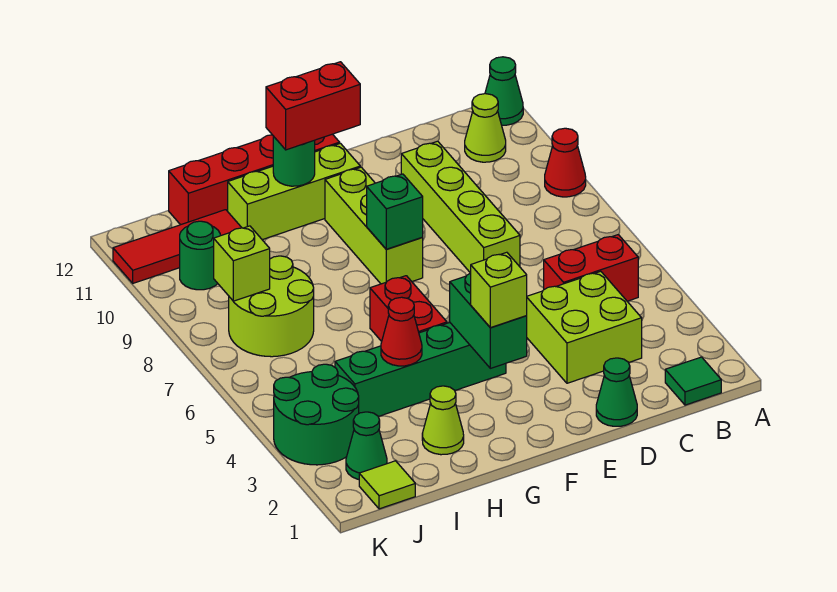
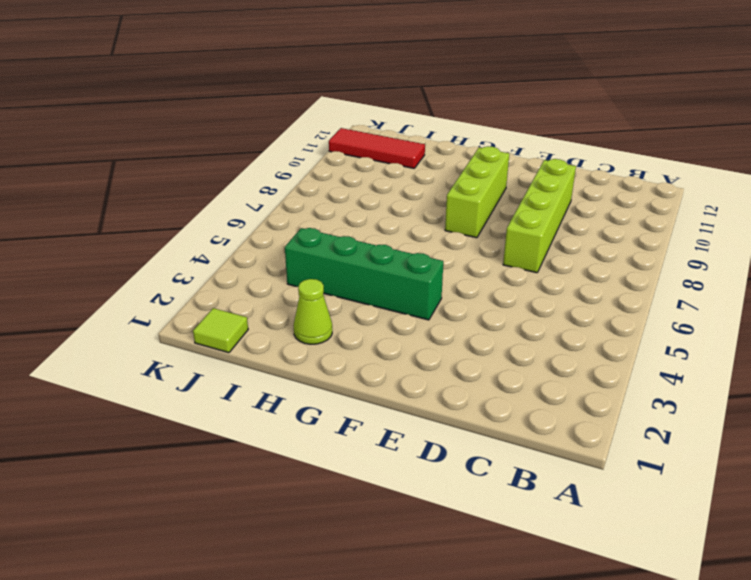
none -> red 1x1 cone [545,128,586,197]
none -> green 1x1 cone [485,57,523,125]
none -> green 1x1 tile [665,357,721,405]

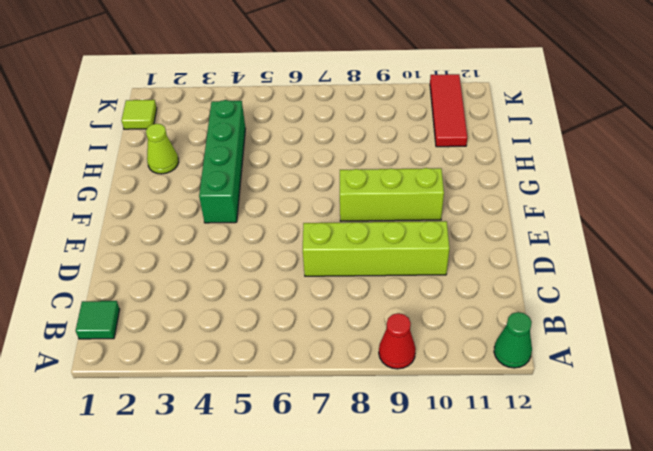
none -> red 1x2 brick [544,235,638,301]
none -> lime 1x1 cone [465,94,506,162]
none -> lime 2x2 brick [527,271,642,383]

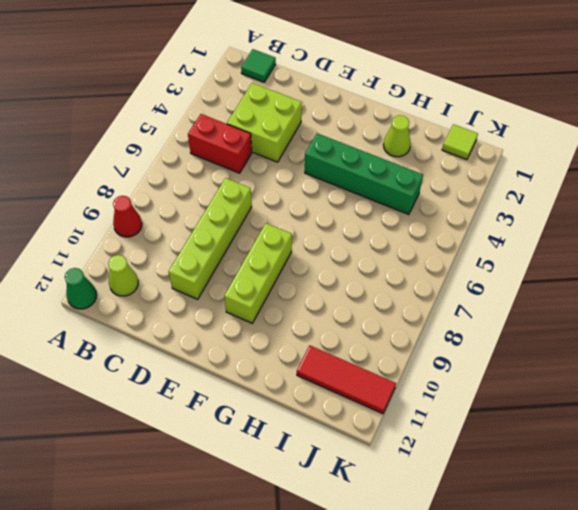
none -> green 1x1 cone [596,358,637,426]
none -> lime 1x3 brick [228,143,360,240]
none -> red 1x4 brick [169,134,340,225]

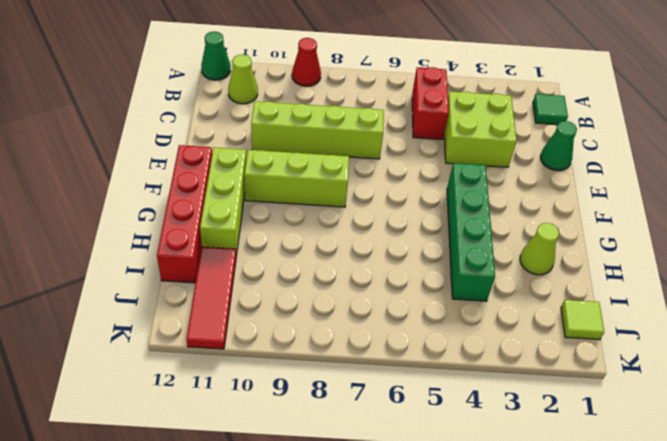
none -> red 1x2 brick [370,276,447,341]
none -> lime 2x2 round brick [229,256,314,357]
none -> green 1x1 cone [346,412,387,479]

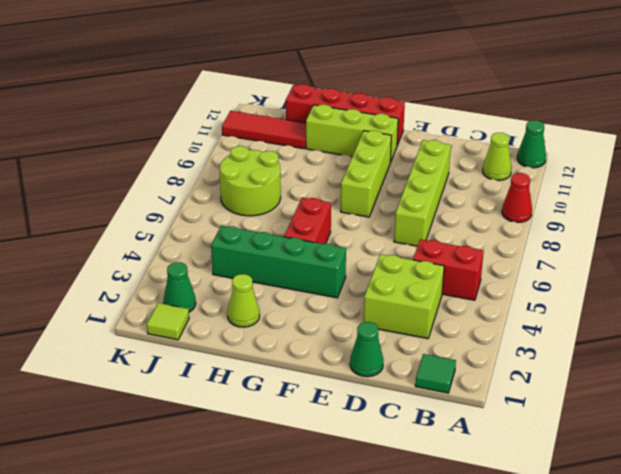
none -> green 2x2 round brick [274,364,359,465]
none -> green 1x1 round brick [180,221,220,290]
none -> green 1x2 brick [450,273,527,368]

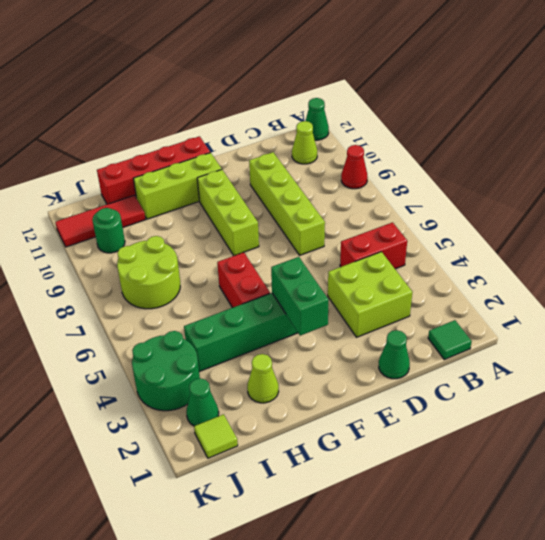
none -> green 1x1 brick [367,174,423,249]
none -> green 1x1 round brick [273,136,315,186]
none -> red 1x1 cone [381,297,422,366]

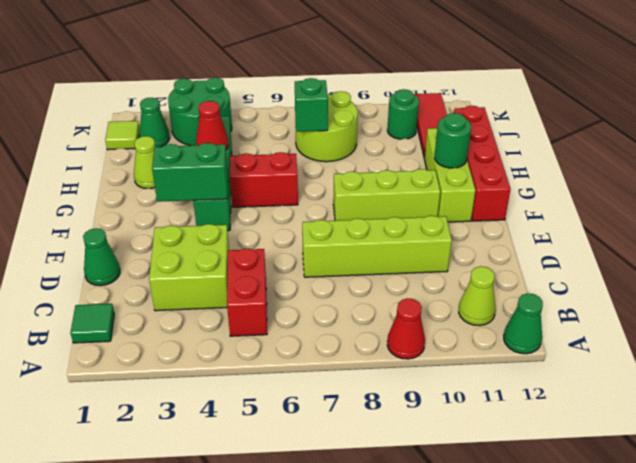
green 1x1 brick [295,78,328,132] -> green 1x1 brick moved to [367,174,423,249]
none -> lime 1x1 brick [214,226,270,301]
none -> lime 1x1 brick [471,252,527,328]
none -> red 1x2 brick [266,62,360,150]

